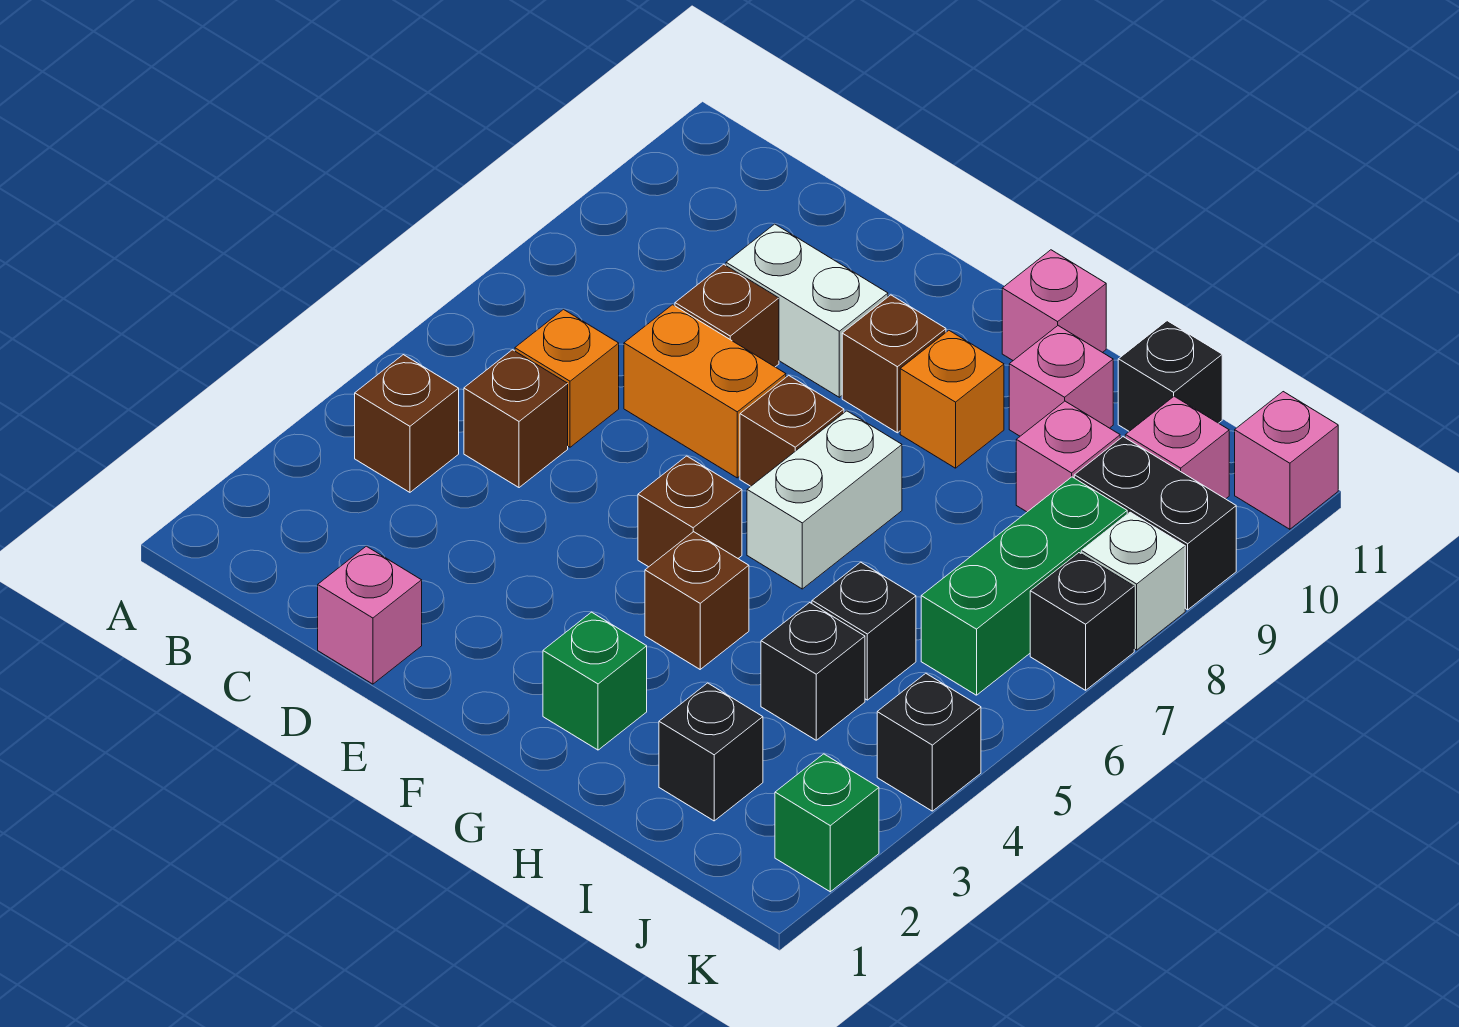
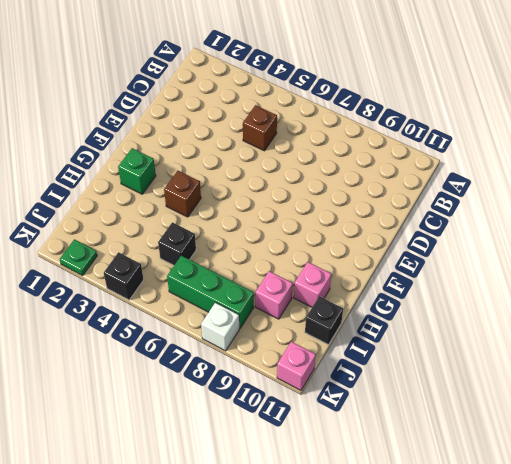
green 1x1 plate [60,239,97,275] -> green 1x1 brick [775,754,879,892]
none -> brown 1x1 brick [355,355,459,492]
none -> orange 1x1 brick [515,310,619,447]
none -> pink 1x1 brick [318,546,422,684]

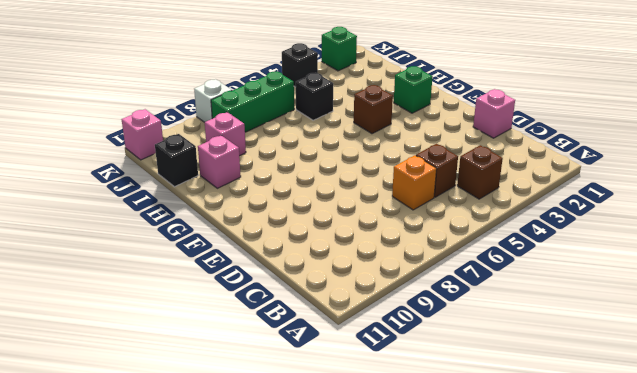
none -> orange 1x2 brick [624,305,786,478]
none -> brown 1x1 brick [675,264,779,367]
none -> white 1x2 brick [726,224,888,397]

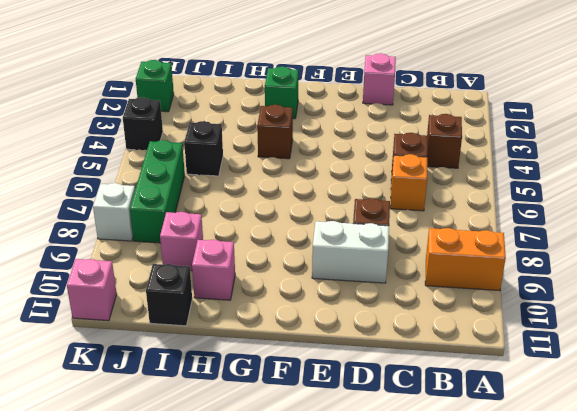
orange 1x2 brick [425,228,506,291] -> orange 1x2 brick moved to [624,305,786,478]
none -> brown 1x1 brick [638,456,742,567]
none -> brown 1x1 brick [740,375,844,486]
none -> brown 1x1 brick [842,295,946,433]

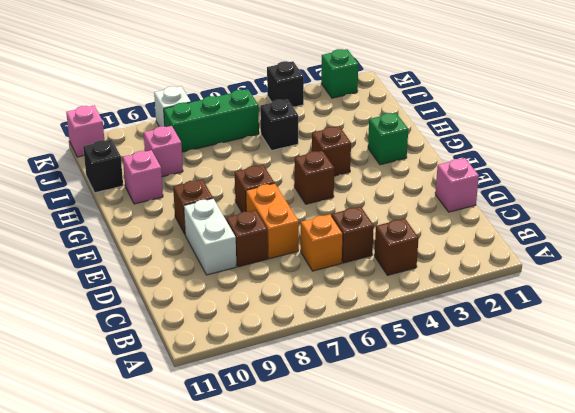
none -> white 1x2 brick [747,411,902,589]
none -> orange 1x1 brick [900,330,1004,468]
none -> pink 1x1 brick [1002,250,1106,360]

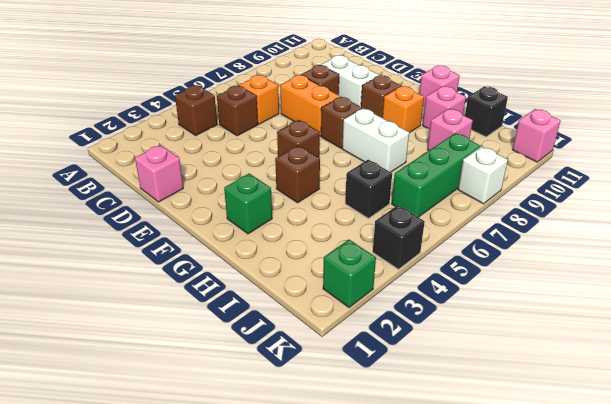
white 1x2 brick [342,108,409,172] -> white 1x2 brick turned to [747,411,902,589]
none -> black 1x1 brick [659,683,763,821]
none -> black 1x1 brick [761,603,865,740]
none -> black 1x2 brick [1074,437,1236,610]

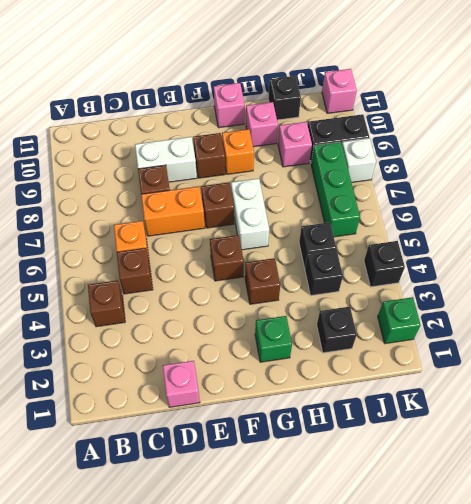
none -> pink 1x1 brick [1125,396,1229,499]
none -> black 1x1 brick [1030,553,1134,690]

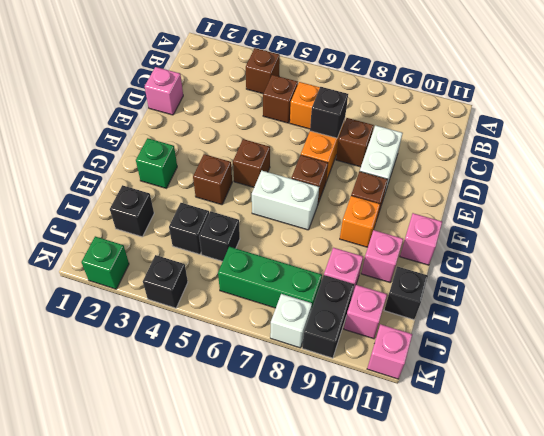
black 1x1 brick [310,87,348,138] -> black 1x1 brick moved to [1030,553,1134,690]

